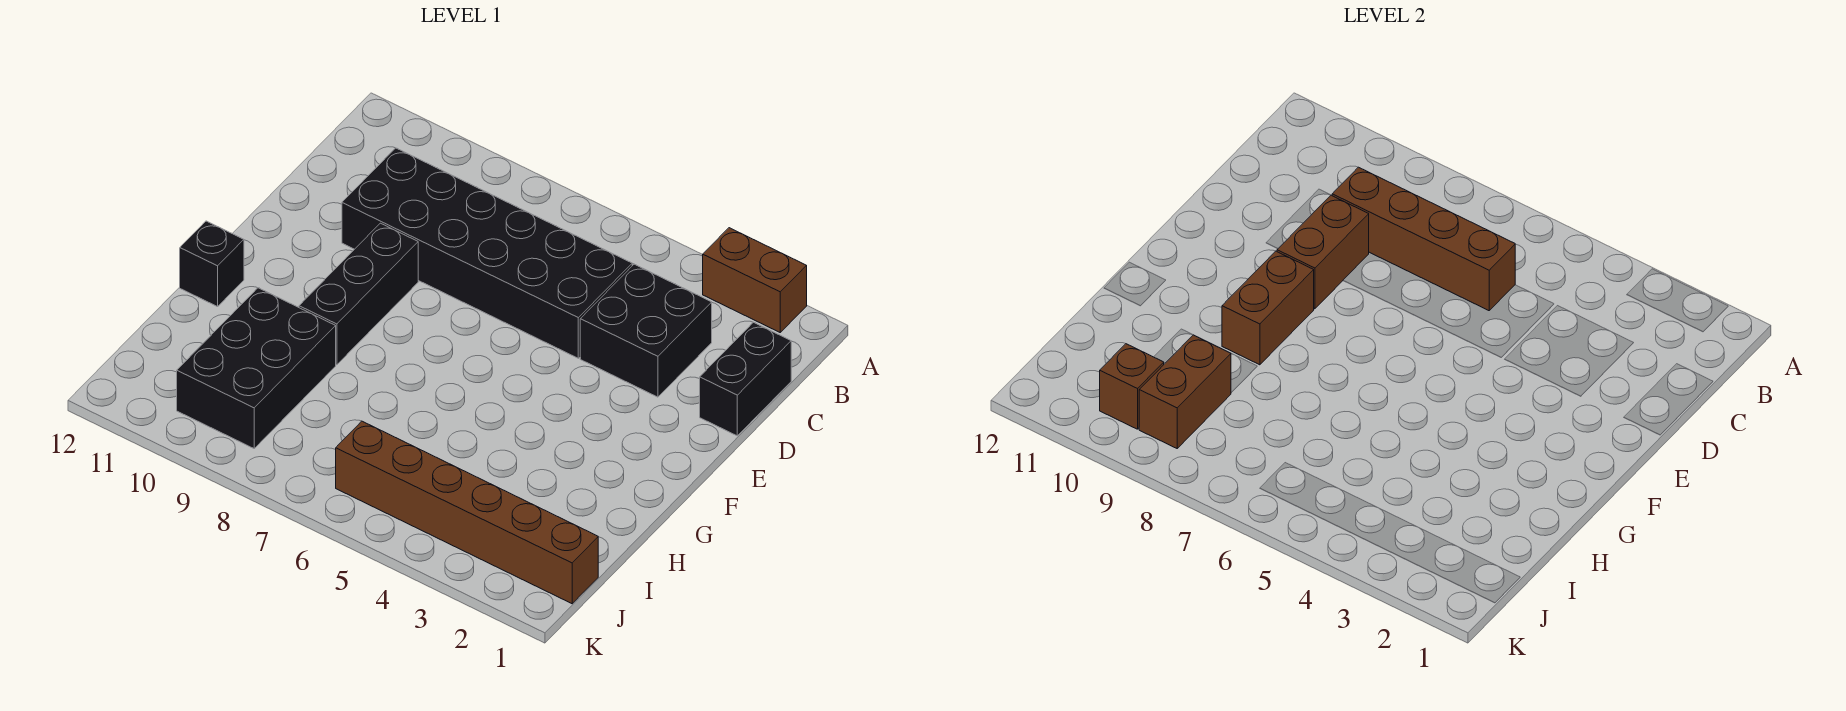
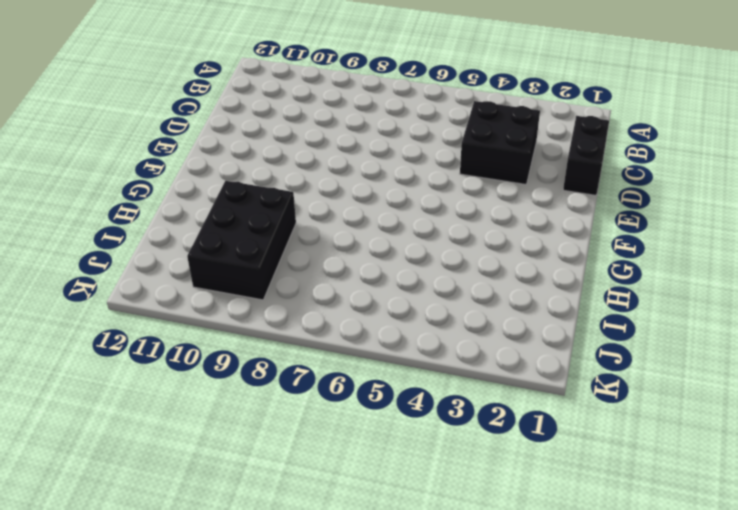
none -> brown 1x2 brick [703,228,807,332]
none -> black 2x6 brick [342,148,632,358]
none -> black 1x3 brick [299,223,418,365]

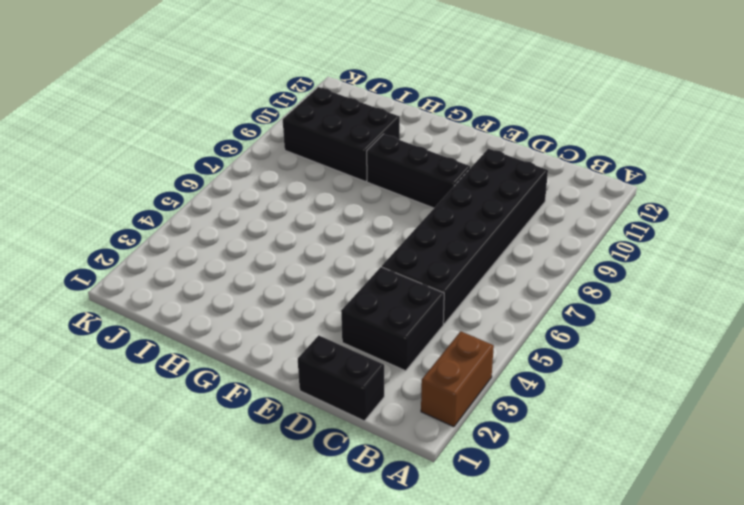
none -> black 1x1 brick [180,221,244,307]
none -> brown 1x6 brick [336,421,598,604]
none -> brown 1x4 brick [1332,167,1515,311]

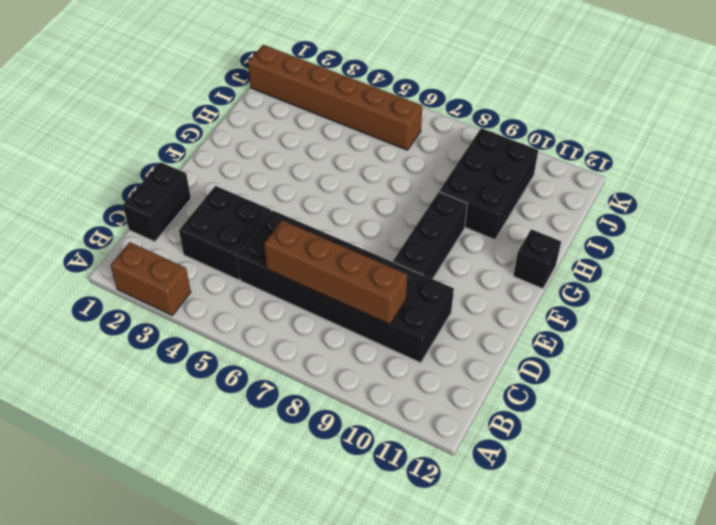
none -> brown 1x2 brick [1277,195,1369,309]
none -> brown 1x2 brick [1222,251,1314,365]
none -> brown 1x2 brick [1139,335,1231,448]

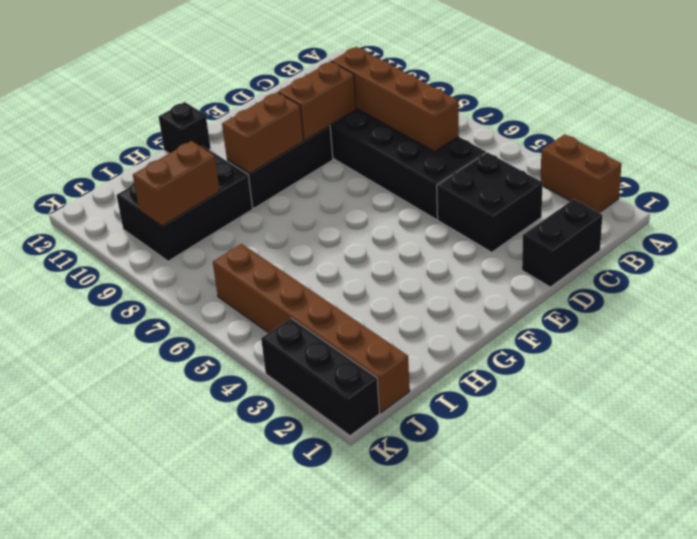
black 1x3 brick [261,318,380,436] -> none
none -> brown 1x1 brick [1100,344,1164,429]

